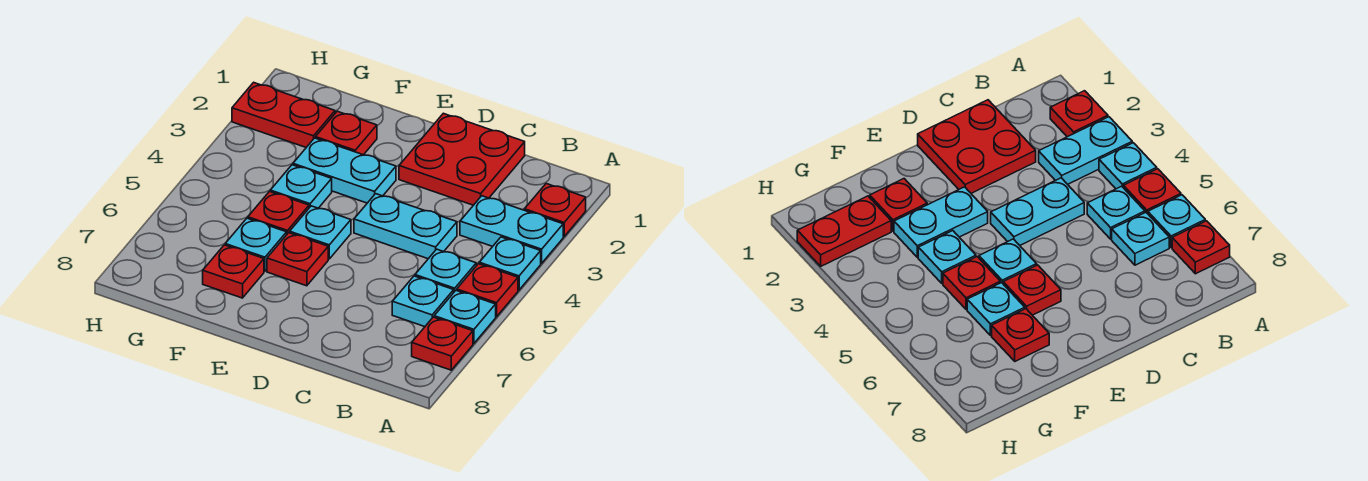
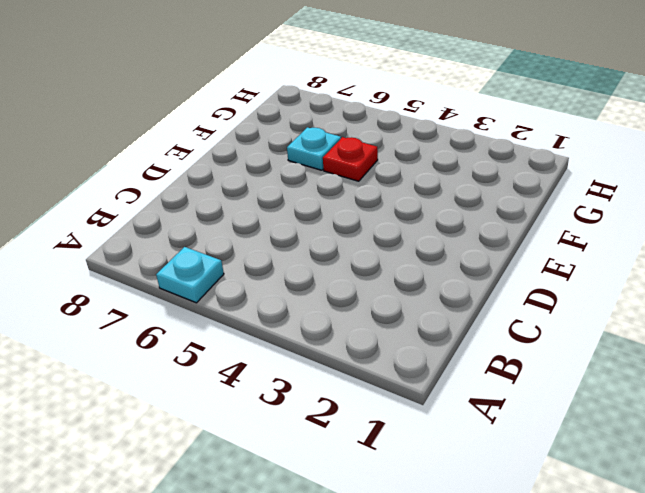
none -> red 1x1 plate [525,184,586,236]
none -> cyan 1x2 plate [460,196,563,263]
none -> cyan 1x1 plate [479,237,541,290]

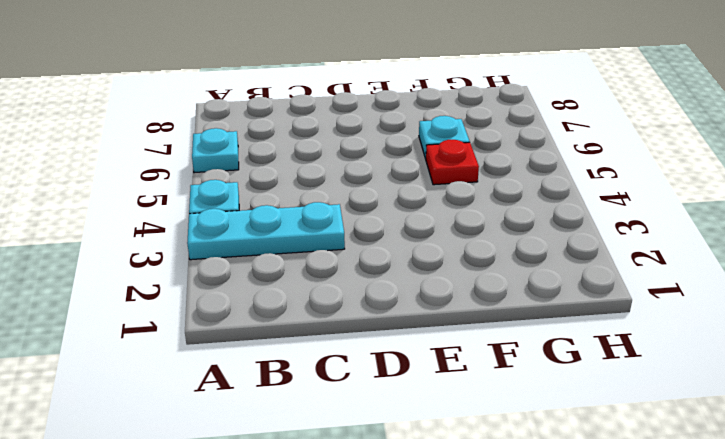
cyan 1x3 plate [187,202,345,260] -> cyan 1x2 plate [460,196,563,263]
none -> red 1x1 plate [525,184,586,236]
none -> red 1x1 plate [457,264,518,317]
none -> red 1x1 plate [412,317,473,370]

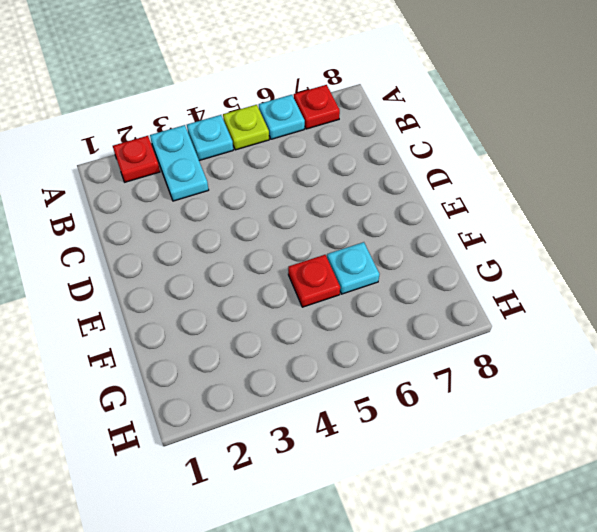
lime 1x1 plate [223,105,269,150] -> red 1x1 plate [457,264,518,317]
none -> cyan 1x1 plate [415,249,476,292]
none -> cyan 1x1 plate [392,276,454,327]
none -> red 2x2 plate [399,113,525,205]

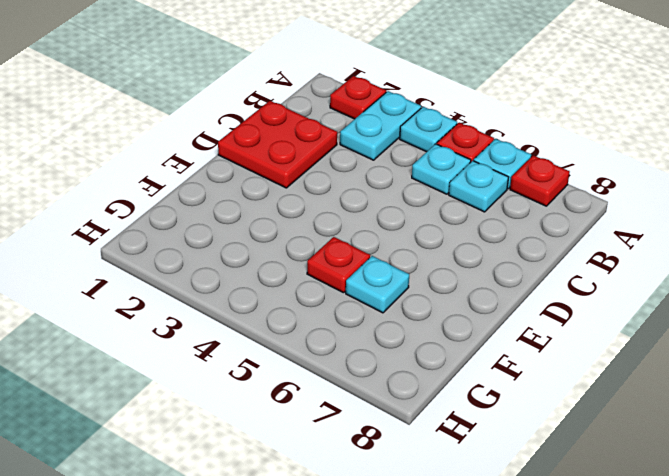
none -> cyan 1x2 plate [354,194,457,259]
none -> cyan 1x2 plate [293,138,396,203]
none -> cyan 1x1 plate [290,206,351,259]

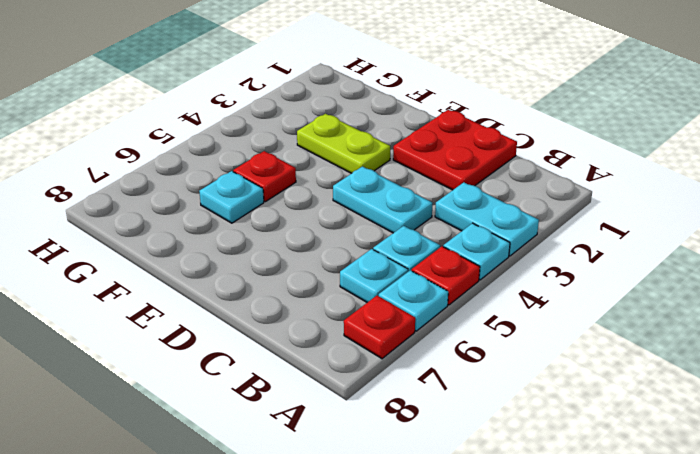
lime 1x2 plate [297,114,390,173] -> cyan 1x2 plate [293,138,396,203]
none -> red 1x1 plate [525,184,586,236]
none -> cyan 1x1 plate [290,206,351,259]
none -> red 1x1 plate [267,233,328,286]

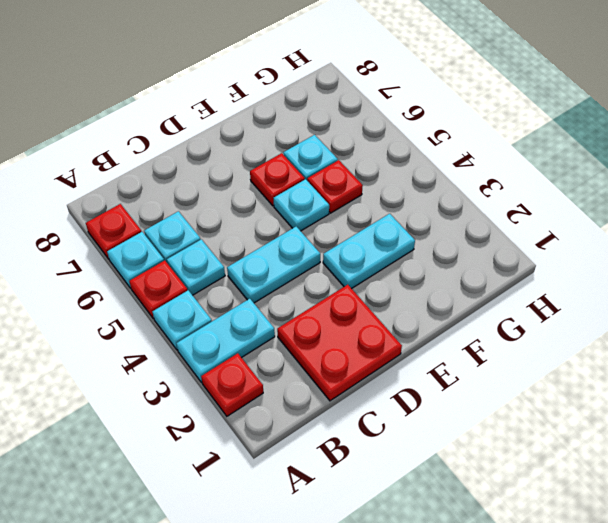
none -> red 1x1 plate [316,111,377,155]
none -> cyan 1x1 plate [270,165,332,208]
none -> red 1x1 plate [203,245,264,298]

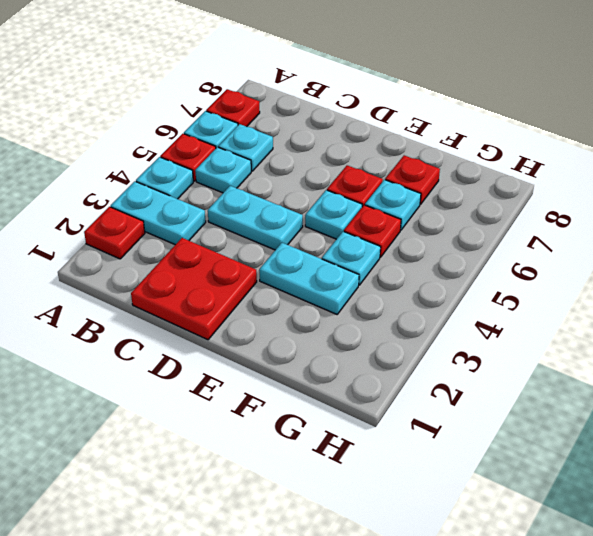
none -> red 1x1 plate [316,111,377,155]
none -> red 1x2 plate [232,82,335,147]

